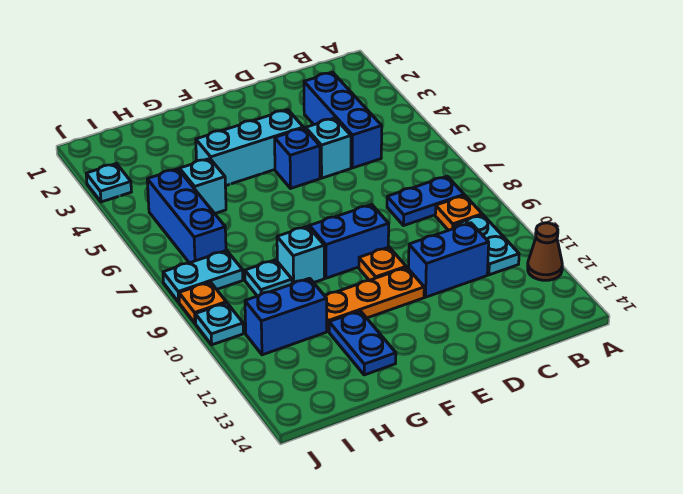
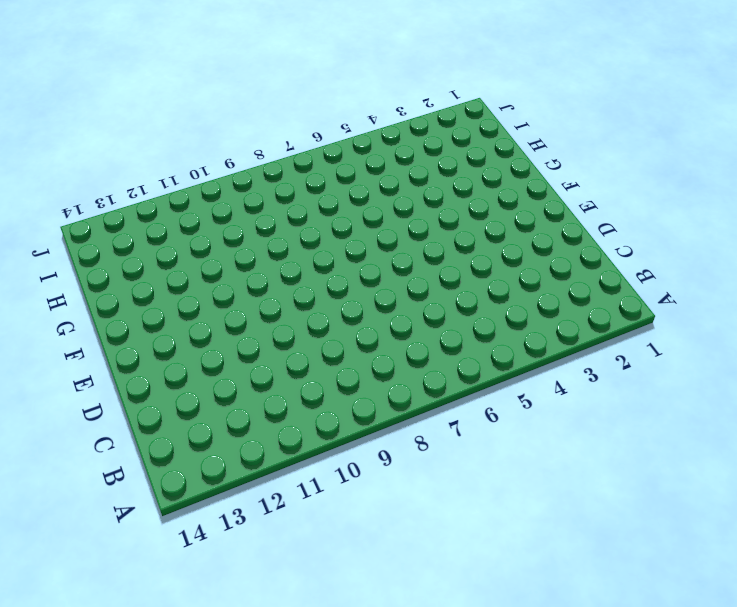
none -> brown 1x1 cone [528,223,562,280]
none -> blue 1x2 plate [387,176,464,225]
none -> orange 1x1 plate [435,195,482,230]

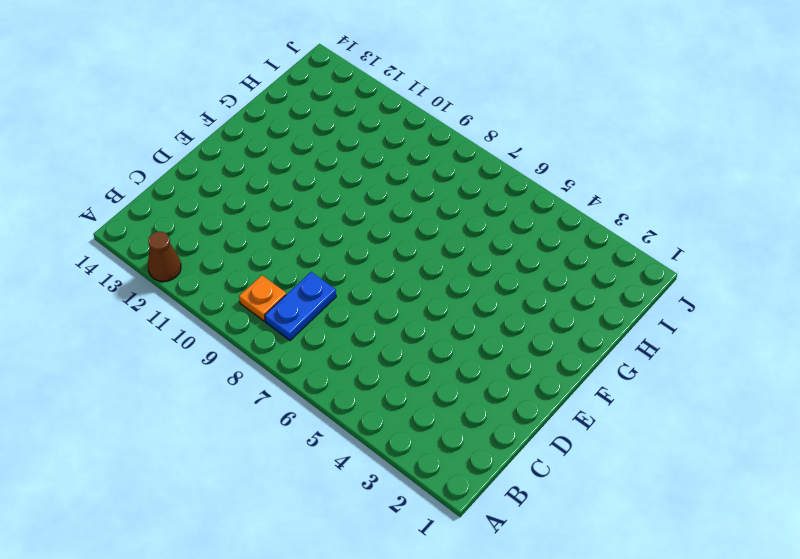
none -> cyan 1x2 plate [453,215,519,275]
none -> blue 1x3 brick [304,72,382,168]
none -> blue 1x2 brick [409,223,489,297]

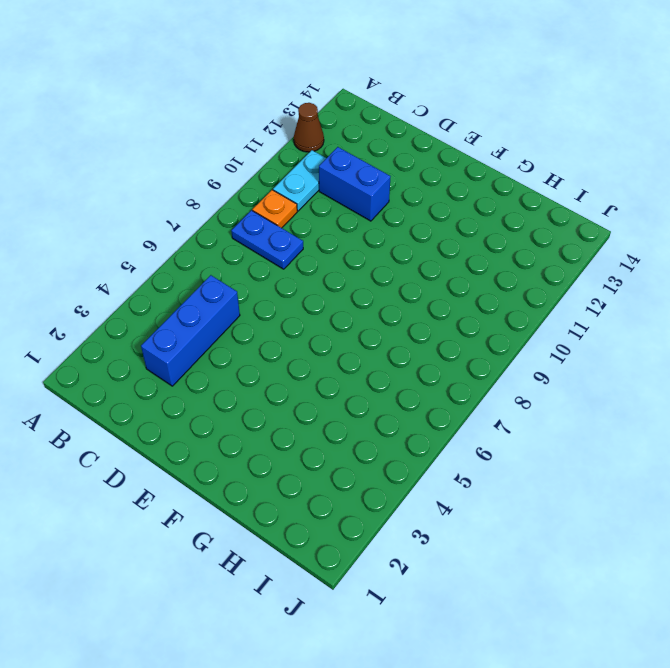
none -> cyan 1x1 brick [306,118,351,178]
none -> cyan 1x3 brick [196,110,303,186]
none -> blue 1x1 brick [275,128,320,188]

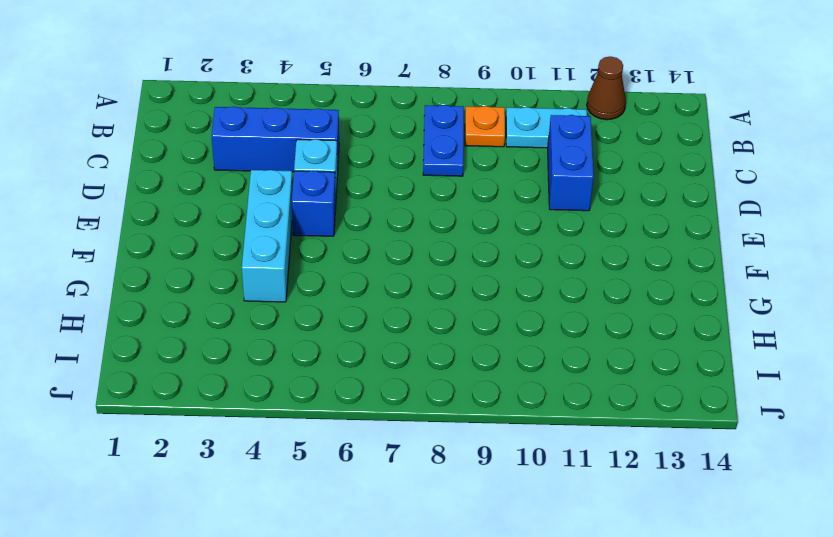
none -> blue 1x2 brick [309,205,389,278]
none -> orange 1x1 plate [359,247,406,280]
none -> orange 1x3 plate [325,268,424,331]

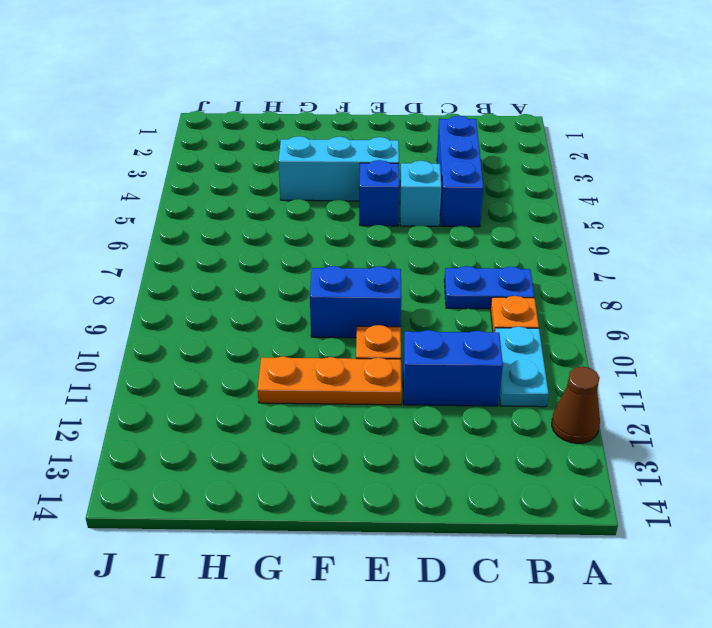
none -> cyan 1x1 brick [277,226,324,284]
none -> blue 1x2 plate [329,311,396,375]
none -> cyan 1x1 brick [180,159,226,214]

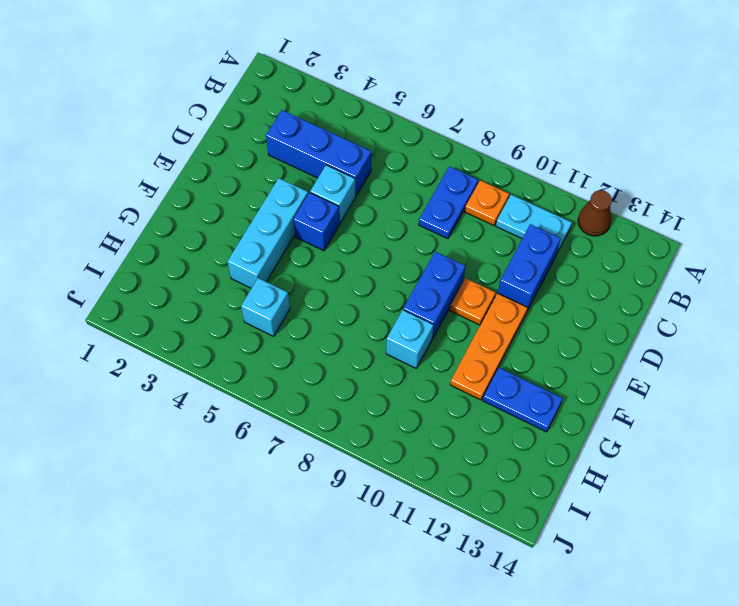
none -> cyan 1x1 plate [245,260,292,296]
none -> blue 1x2 brick [245,278,327,355]
none -> blue 1x3 brick [147,169,226,263]

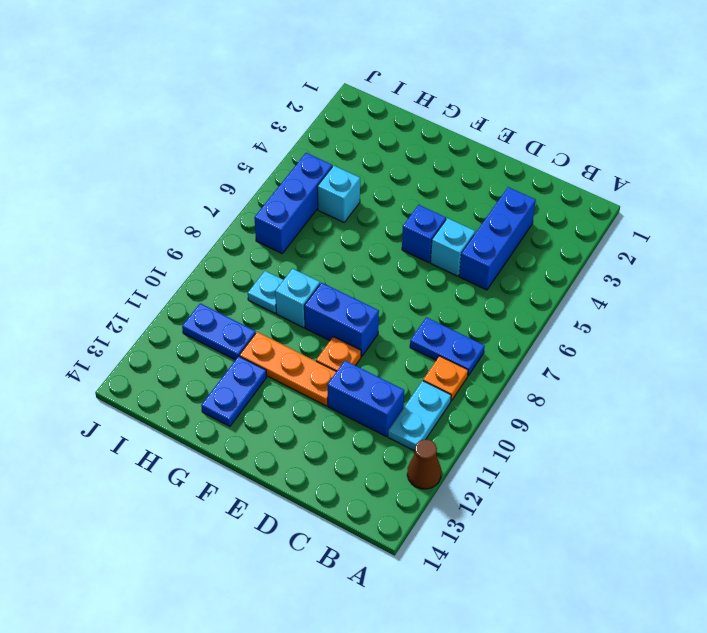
blue 1x2 plate [182,303,256,360] -> blue 1x2 brick [245,278,327,355]
none -> cyan 1x3 brick [196,110,303,186]
none -> cyan 1x2 plate [163,250,243,302]
none -> cyan 1x1 plate [86,164,131,202]

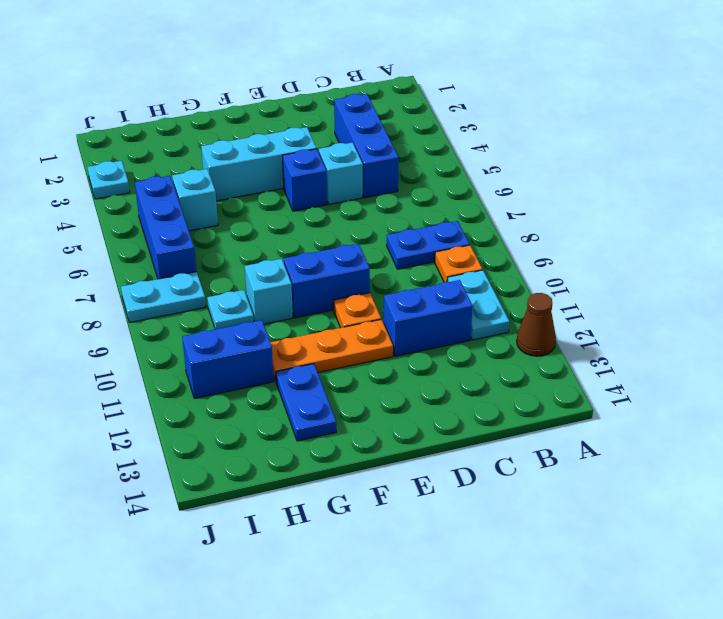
none -> orange 1x1 plate [179,282,226,323]
none -> cyan 1x1 plate [195,303,243,345]

